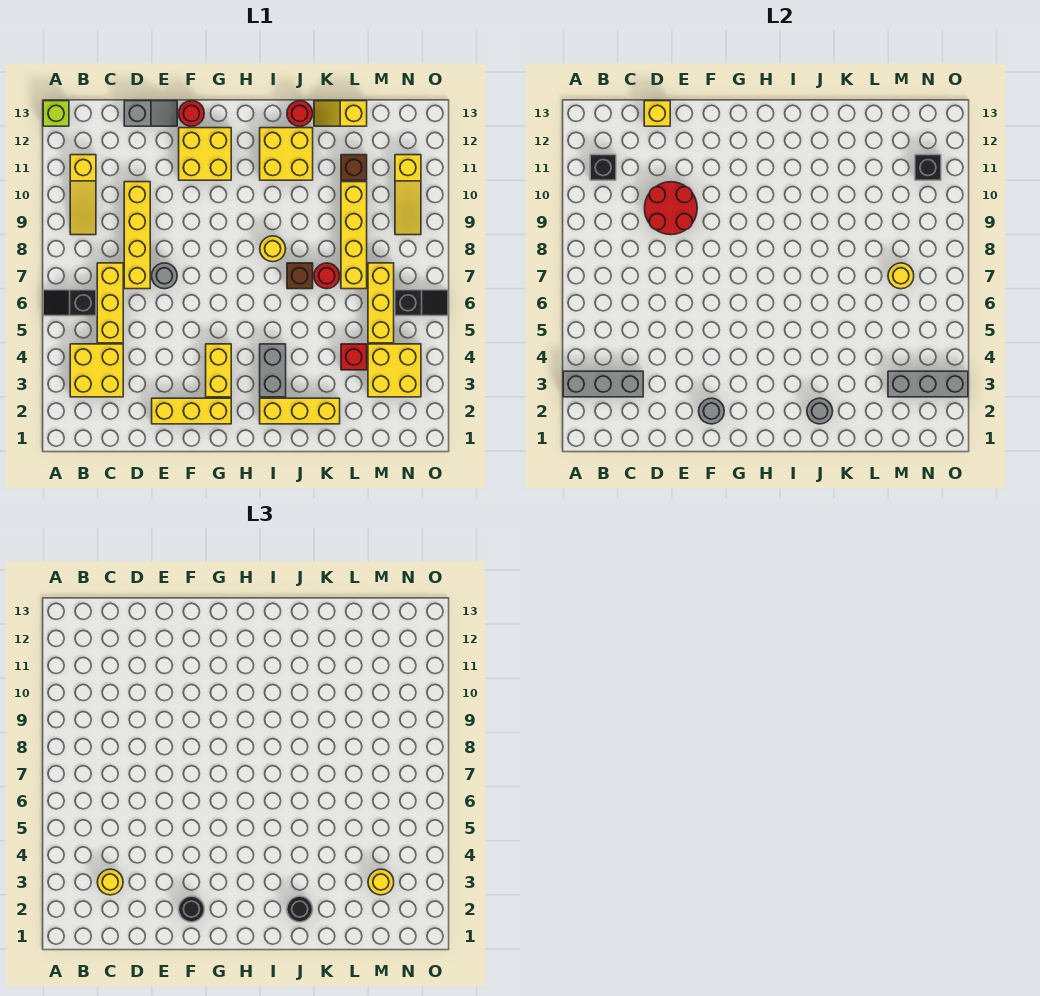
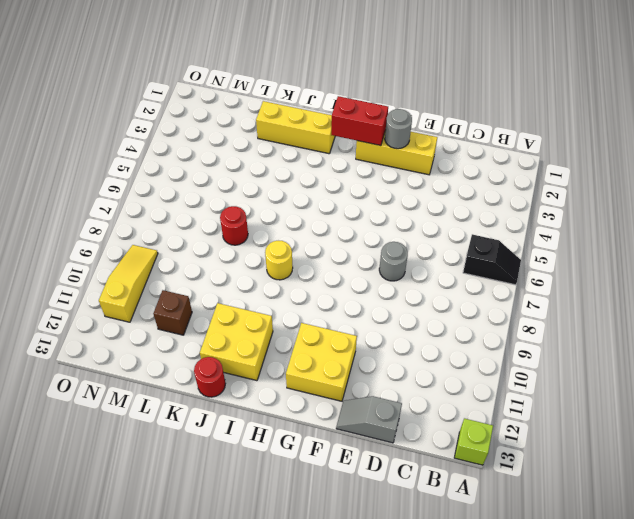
red 1x2 brick [331,96,388,146] -> none
none -> yellow 2x2 brick [70,344,123,397]
none -> yellow 1x3 slope [70,155,96,235]
none -> yellow 1x3 brick [97,263,123,343]
none -> yellow 1x4 brick [124,182,150,289]

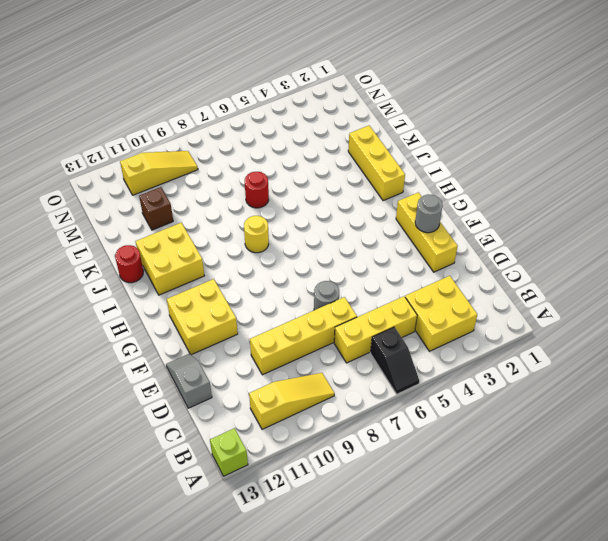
none -> red 1x1 round brick [179,101,204,126]
none -> yellow 1x2 brick [206,344,231,397]
none -> grey 1x2 brick [260,344,286,397]
none -> brown 1x1 brick [287,263,313,289]

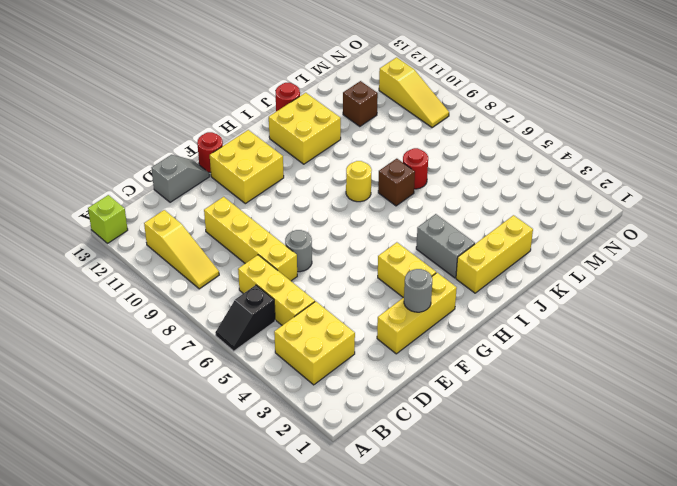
none -> yellow 1x2 slope [314,101,367,126]
none -> red 1x1 brick [341,344,367,370]
none -> yellow 1x4 brick [341,182,367,289]
none -> yellow 2x2 brick [368,344,421,397]

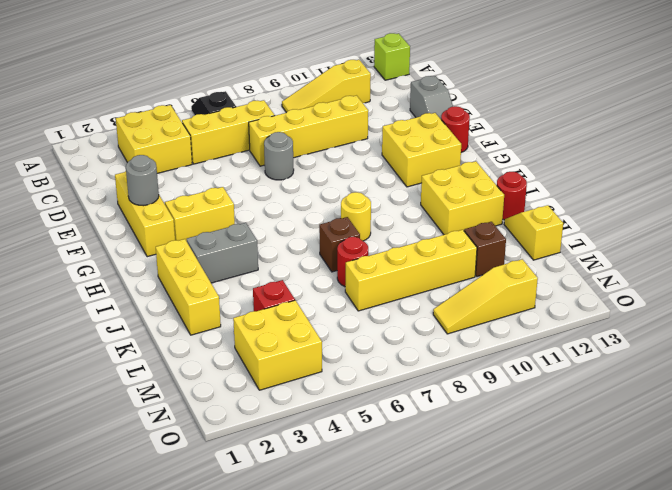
none -> yellow 1x3 brick [368,263,394,343]
none -> black 1x2 slope [395,290,448,316]
none -> grey 1x3 brick [563,371,643,397]
none -> black 1x1 brick [590,155,616,180]

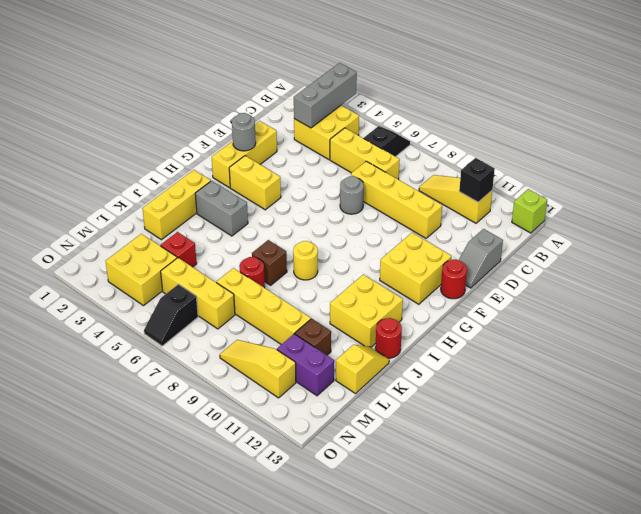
purple 1x2 brick [277,334,334,396] -> none
none -> red 2x2 round brick [645,182,697,235]
none -> yellow 1x1 brick [644,101,670,126]
none -> grey 1x1 round brick [807,398,833,424]
none -> grey 1x3 brick [888,371,968,397]

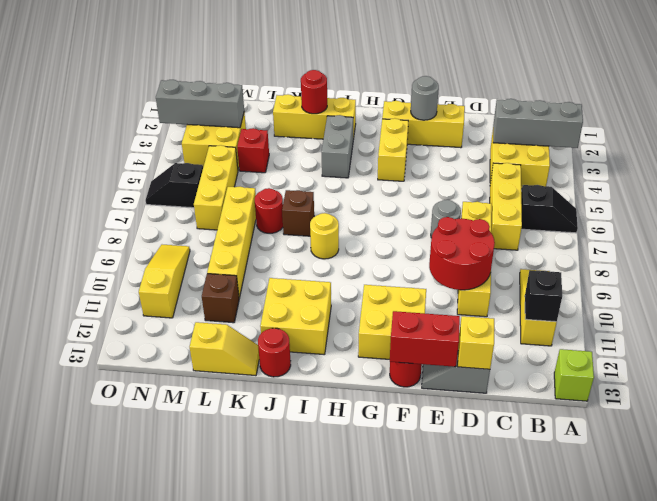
red 1x2 brick [390,311,460,367] -> none
red 1x1 round brick [301,70,327,114] -> grey 1x1 round brick [807,398,833,424]
none -> yellow 1x1 round brick [888,263,914,289]
none -> black 1x1 brick [915,155,941,180]
none -> yellow 1x1 round brick [97,869,123,895]
none -> black 1x1 round brick [179,896,204,922]

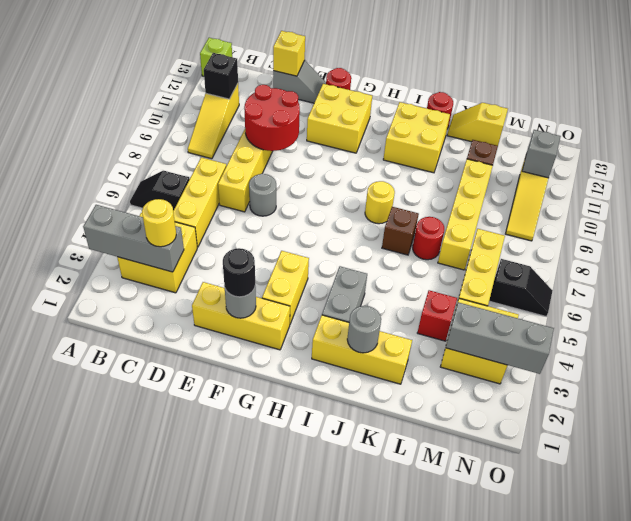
grey 1x1 brick [522,130,561,178] -> black 1x1 brick [915,155,941,180]
none -> yellow 1x1 round brick [888,263,914,289]
none -> black 1x1 round brick [287,896,313,922]
none -> yellow 1x1 round brick [368,869,394,895]

